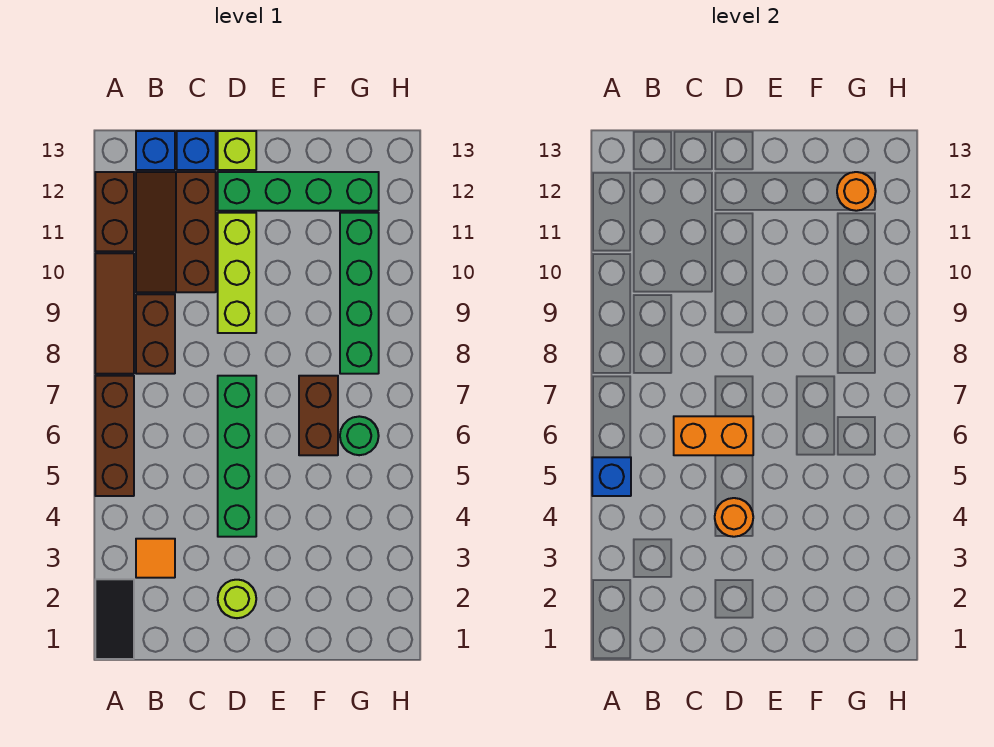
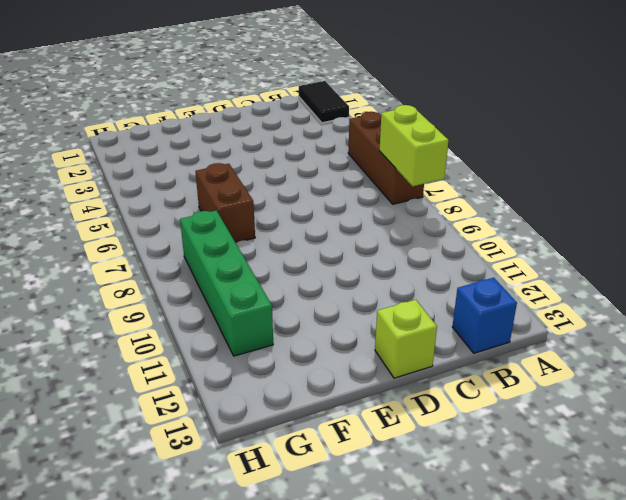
lime 1x2 brick [379,105,448,186] -> none
none -> brown 1x3 tile [95,253,134,374]
none -> brown 1x2 brick [95,172,134,251]
none -> orange 1x1 tile [136,539,175,578]

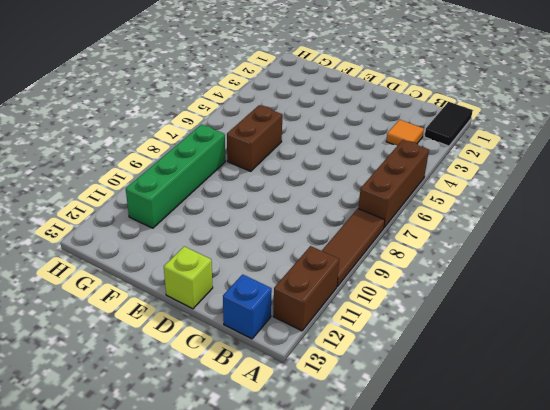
none -> brown 1x2 brick [136,294,175,374]
none -> brown 2x3 slope [136,172,216,292]
none -> blue 1x1 brick [177,131,216,170]

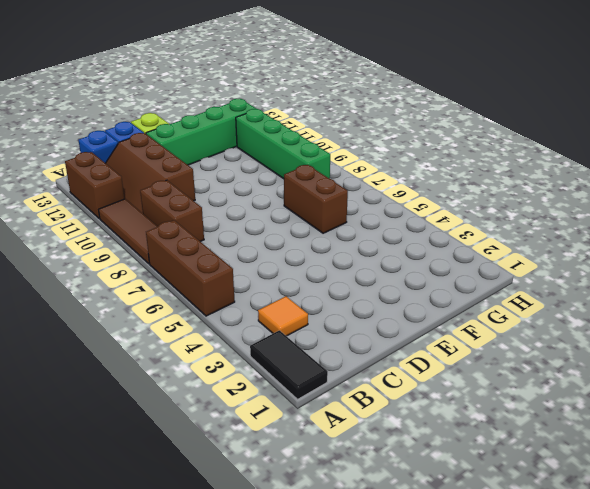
none -> lime 1x1 round brick [218,580,256,618]
none -> green 1x4 brick [218,376,256,537]
none -> lime 1x3 brick [218,213,256,333]

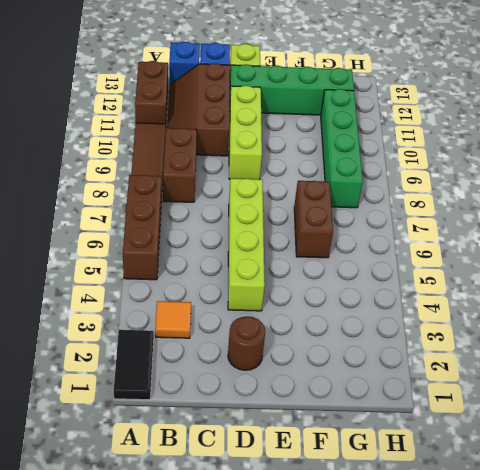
brown 1x1 round brick [228,316,265,370] -> lime 1x1 round brick [218,580,256,618]
lime 1x4 brick [228,178,265,311] -> green 1x4 brick [218,376,256,537]
none -> green 1x1 round brick [340,416,379,455]
none -> blue 1x1 brick [592,457,631,496]
none -> orange 1x2 brick [674,416,753,455]

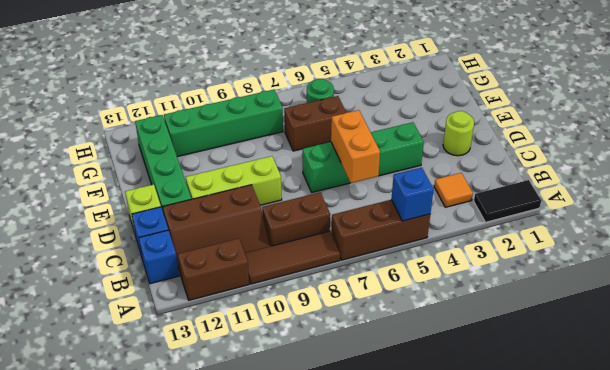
none -> orange 1x1 round brick [715,498,753,537]
none -> orange 1x1 round brick [837,172,876,211]

